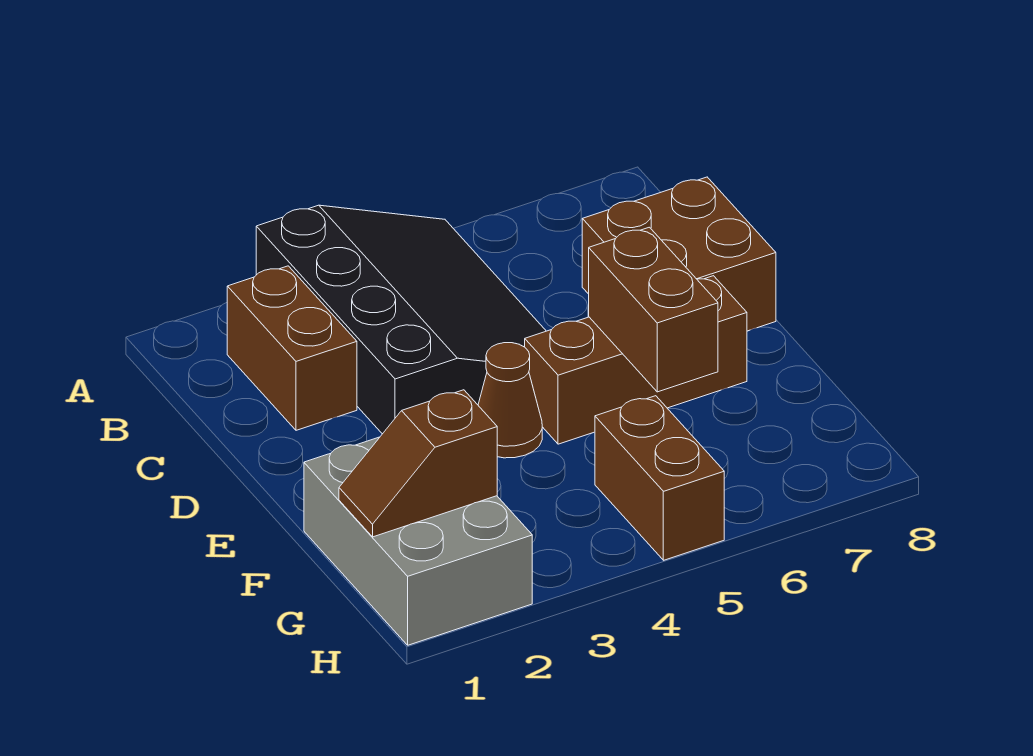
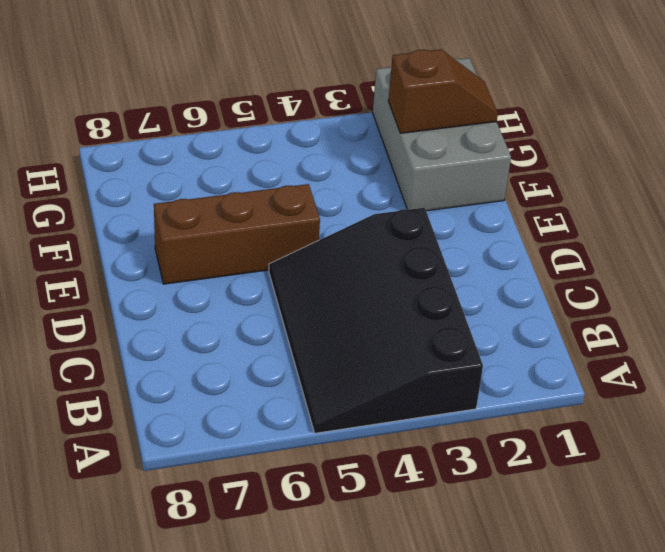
none -> brown 1x2 brick [227,266,357,430]
none -> brown 2x2 brick [582,177,776,331]

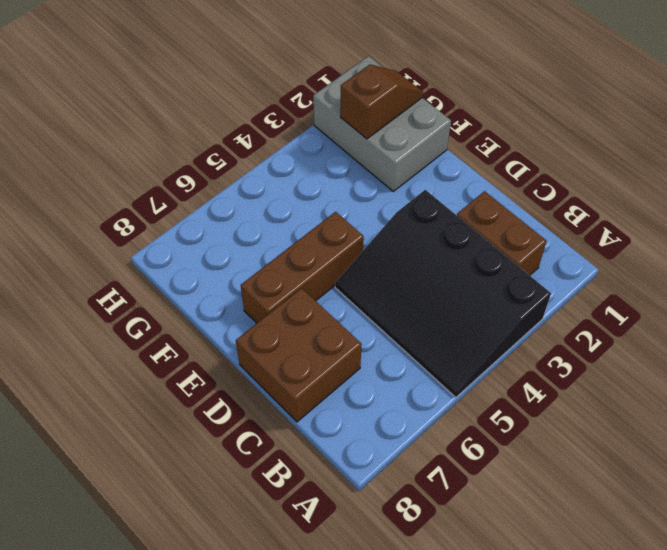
none -> brown 1x1 cone [478,343,542,458]
none -> brown 1x2 brick [595,396,724,560]

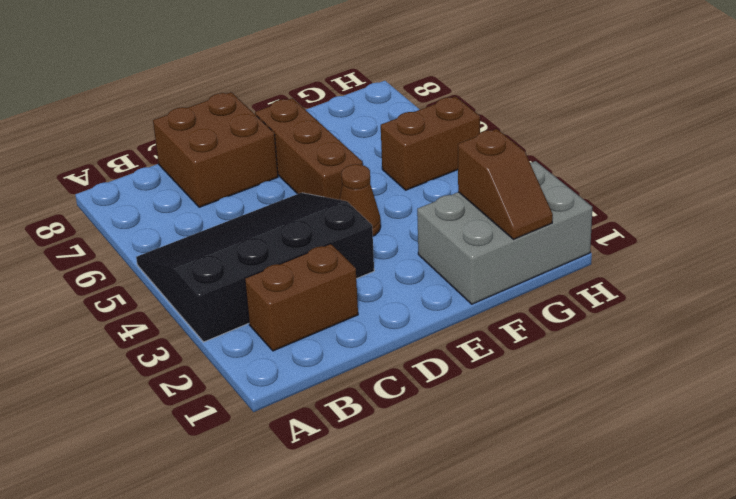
none -> brown 1x2 brick [589,227,718,392]

